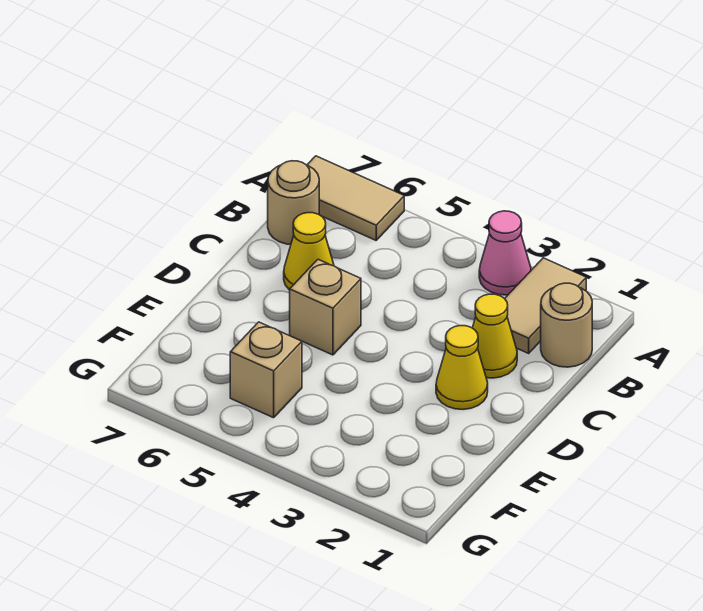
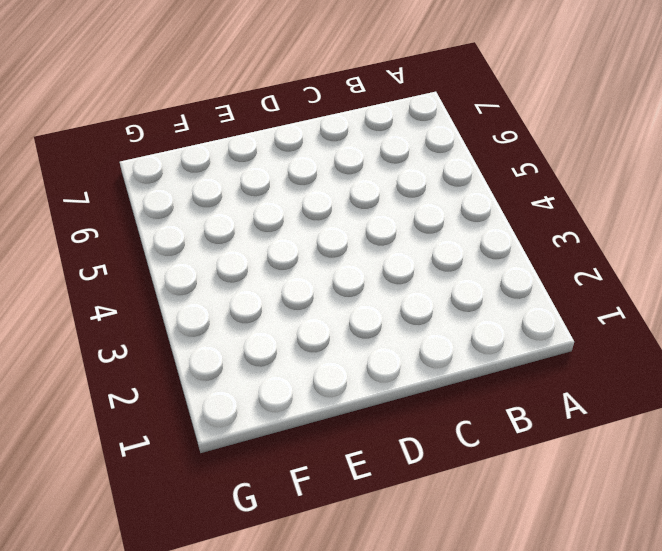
none -> tan 1x2 tile [505,258,586,353]
none -> pink 1x1 cone [479,211,531,295]

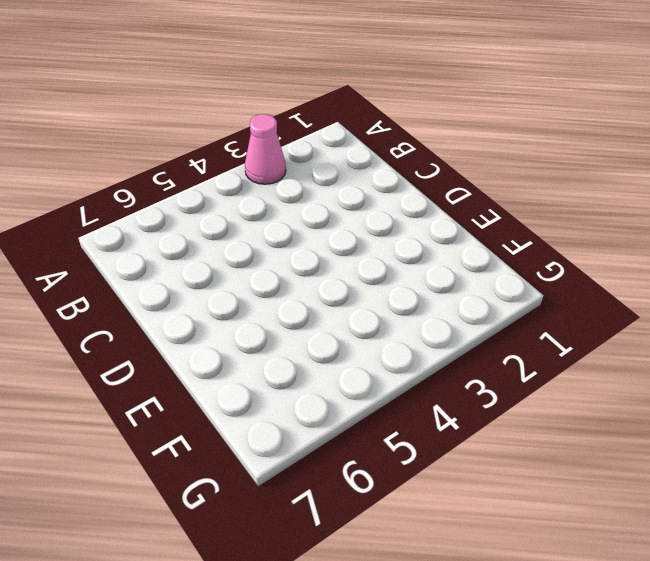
none -> tan 1x2 tile [505,258,586,353]
none -> tan 1x2 tile [307,156,404,240]

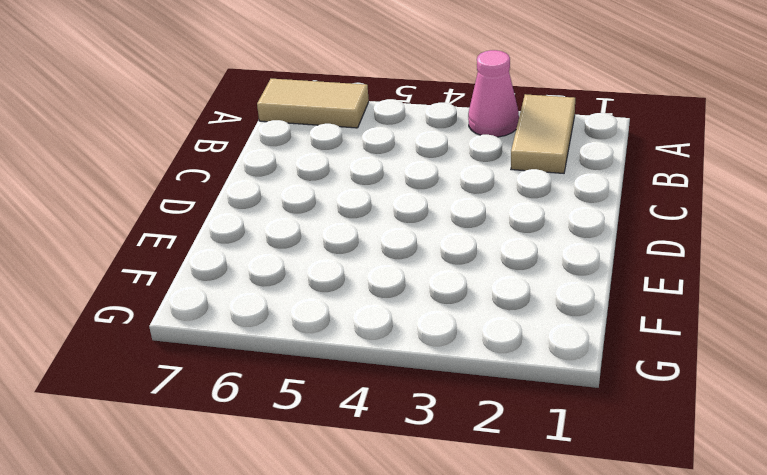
none -> tan 1x1 round brick [541,283,592,367]
none -> tan 1x1 round brick [268,161,319,244]

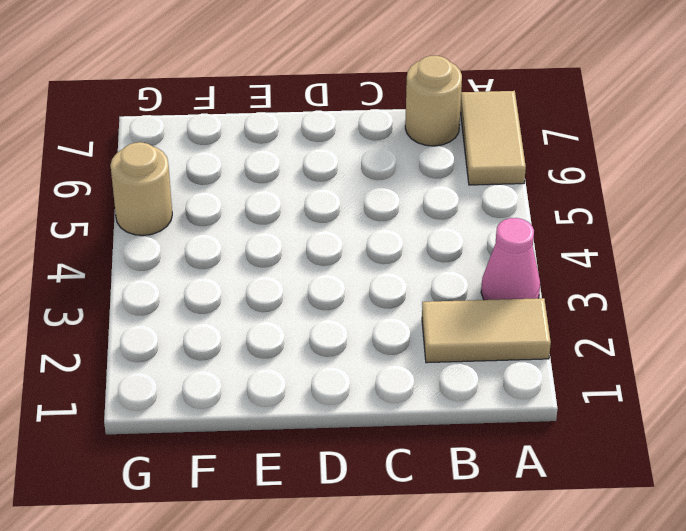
tan 1x1 round brick [110,142,172,236] -> tan 1x1 round brick moved to [541,283,592,367]
none -> yellow 1x1 cone [473,294,517,378]
none -> yellow 1x1 cone [284,213,334,290]

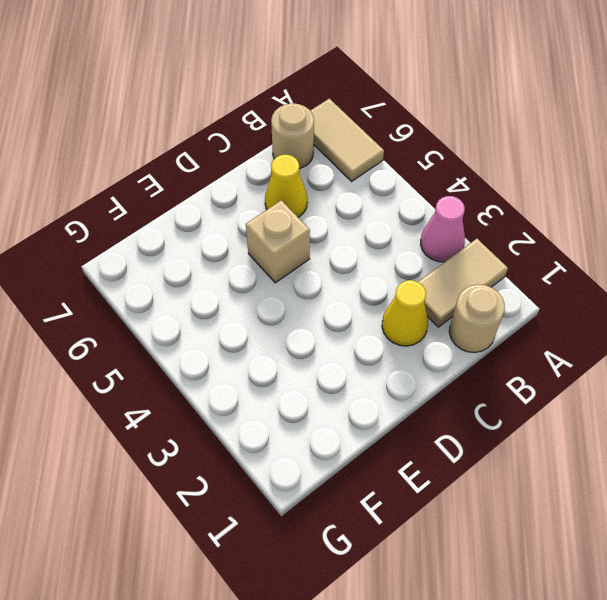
none -> yellow 1x1 cone [436,326,488,409]
none -> tan 1x1 brick [230,322,302,418]

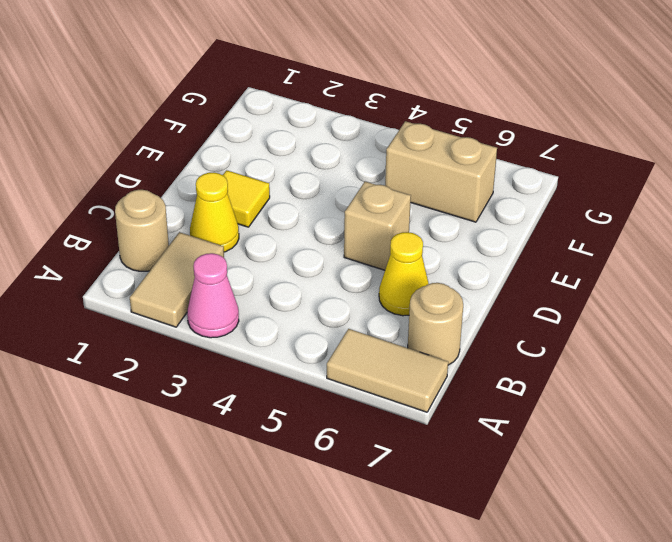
yellow 1x1 tile [223,170,270,227] -> yellow 1x1 cone [436,326,488,409]
tan 1x2 brick [385,121,497,222] -> tan 1x1 brick [230,322,302,418]

